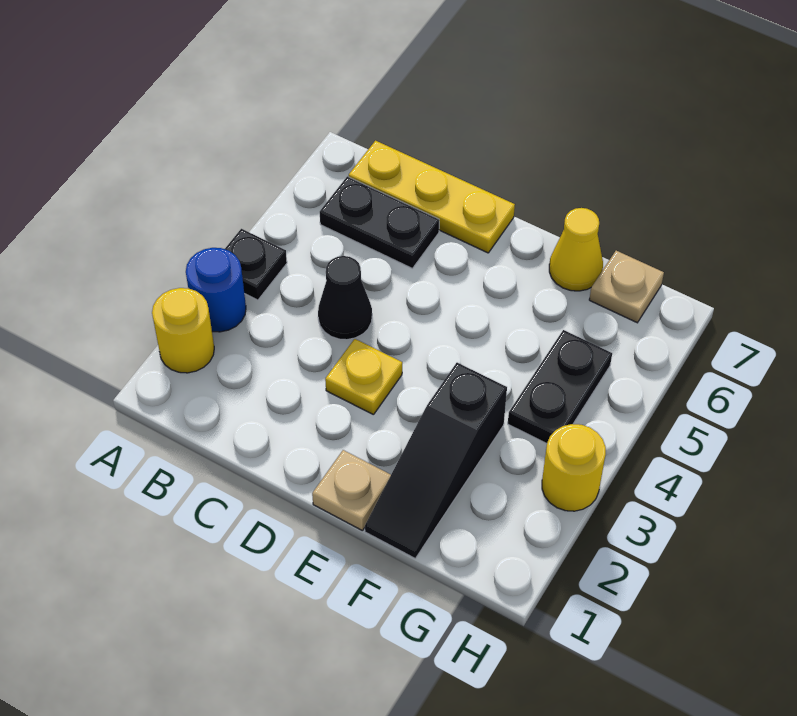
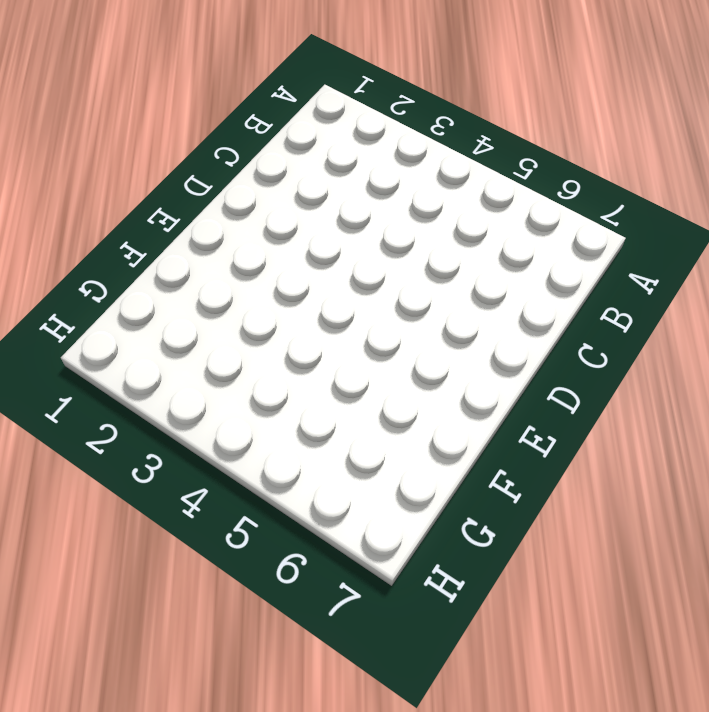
none -> yellow 1x1 round brick [152,288,214,373]
none -> blue 1x1 round brick [186,248,246,332]
none -> black 1x1 plate [225,229,287,300]

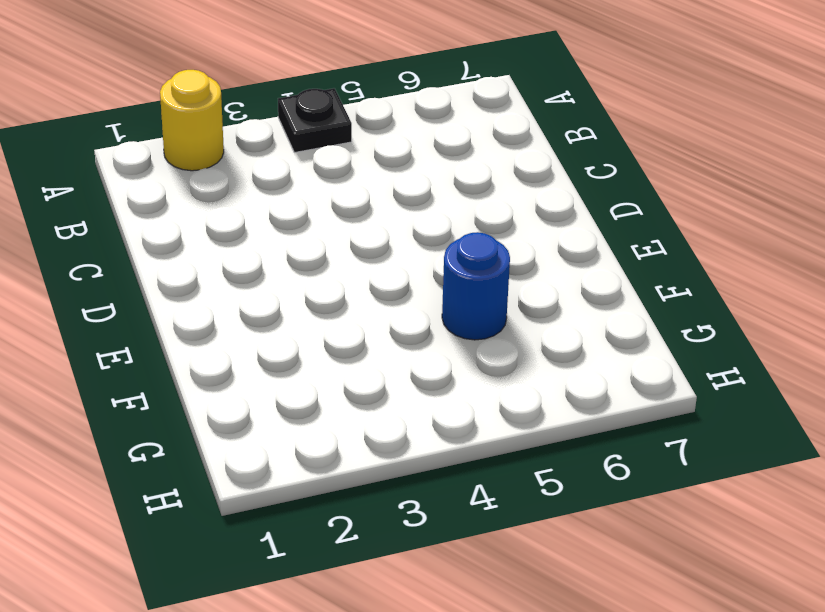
blue 1x1 round brick [442,232,510,340] -> blue 1x1 round brick moved to [186,248,246,332]
none -> black 1x2 plate [320,176,439,268]
none -> yellow 1x3 plate [349,141,515,253]
none -> black 1x1 cone [318,256,372,340]

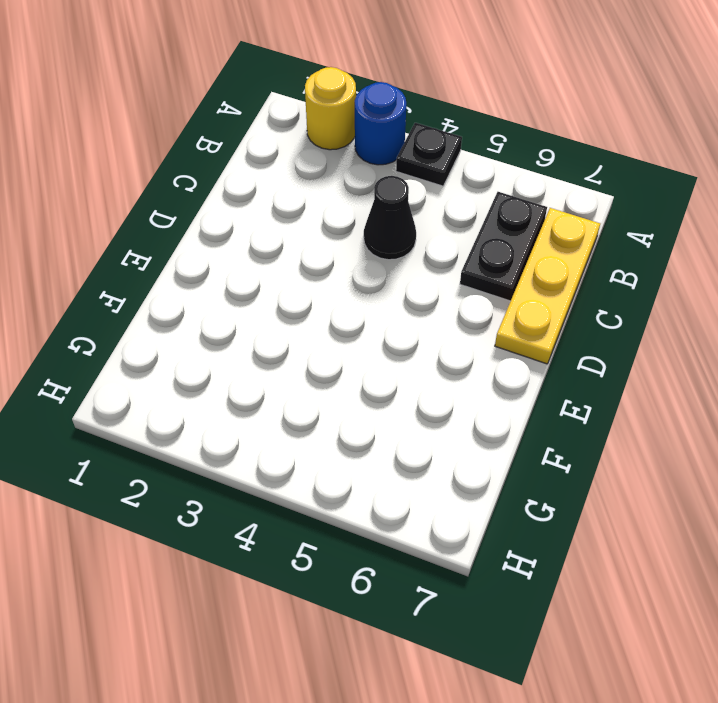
none -> yellow 1x1 plate [325,339,402,415]
none -> tan 1x1 plate [312,450,391,531]
none -> black 1x3 slope [365,363,507,558]

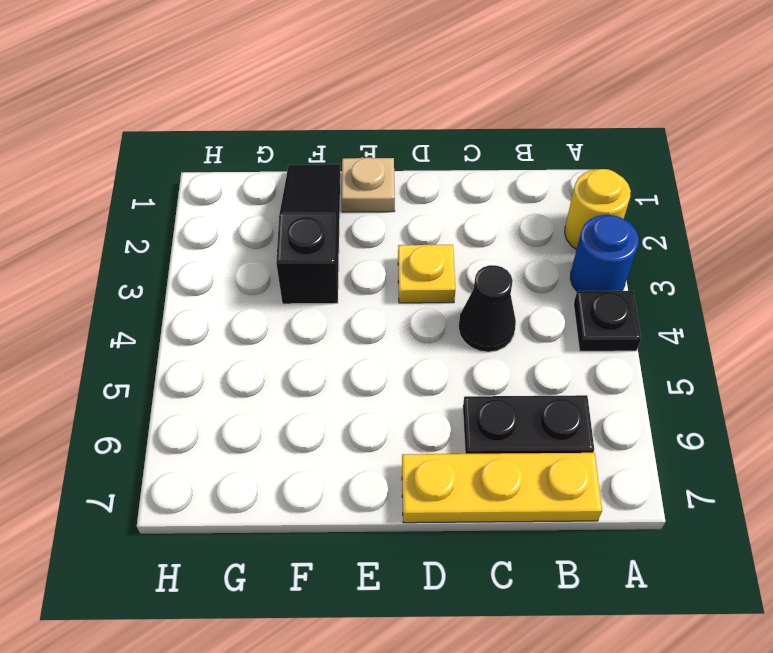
none -> yellow 1x1 cone [549,208,603,291]
none -> black 1x2 plate [508,330,612,444]
none -> tan 1x1 plate [589,251,664,323]

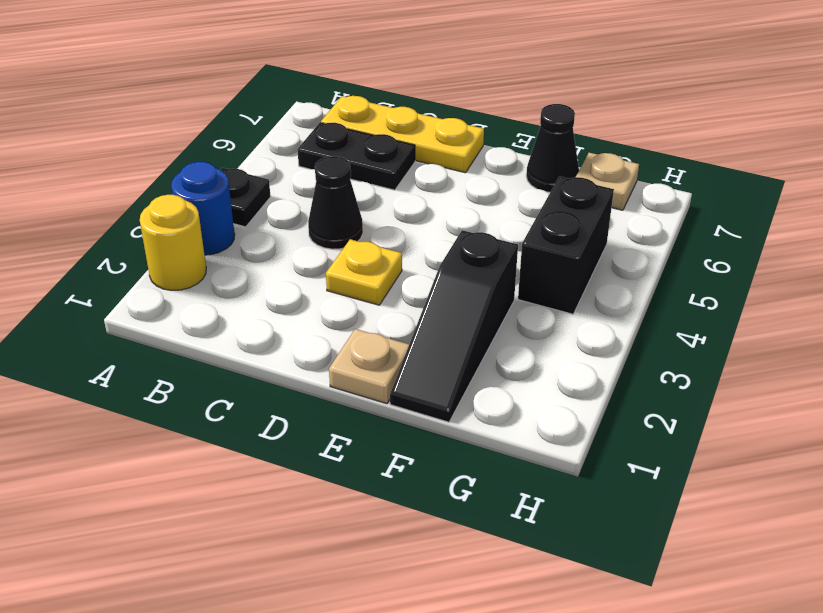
black 1x1 cone [526,104,579,192] -> yellow 1x1 cone [549,208,603,291]
black 1x2 brick [518,176,614,314] -> black 1x2 plate [508,330,612,444]
none -> yellow 1x1 round brick [542,424,606,511]

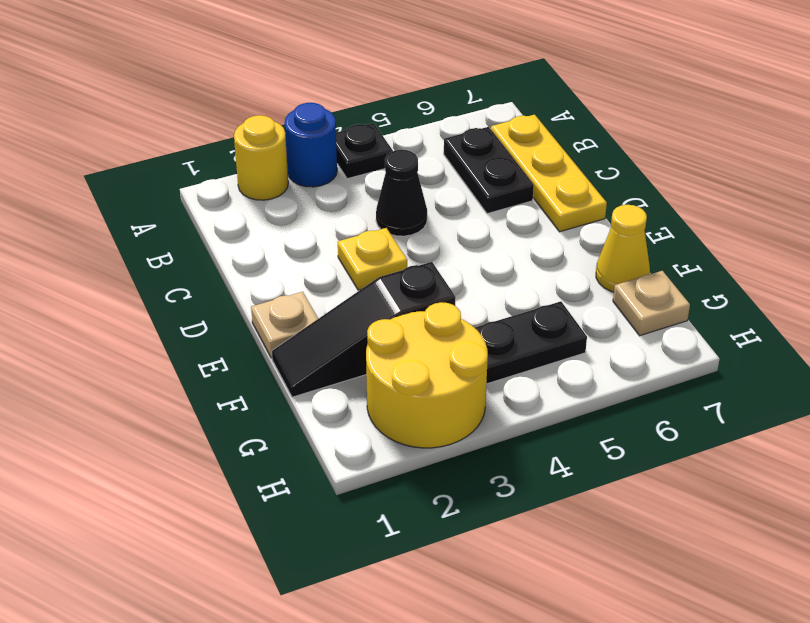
yellow 2x2 round brick [366,302,488,448] -> yellow 1x1 round brick [542,424,606,511]

